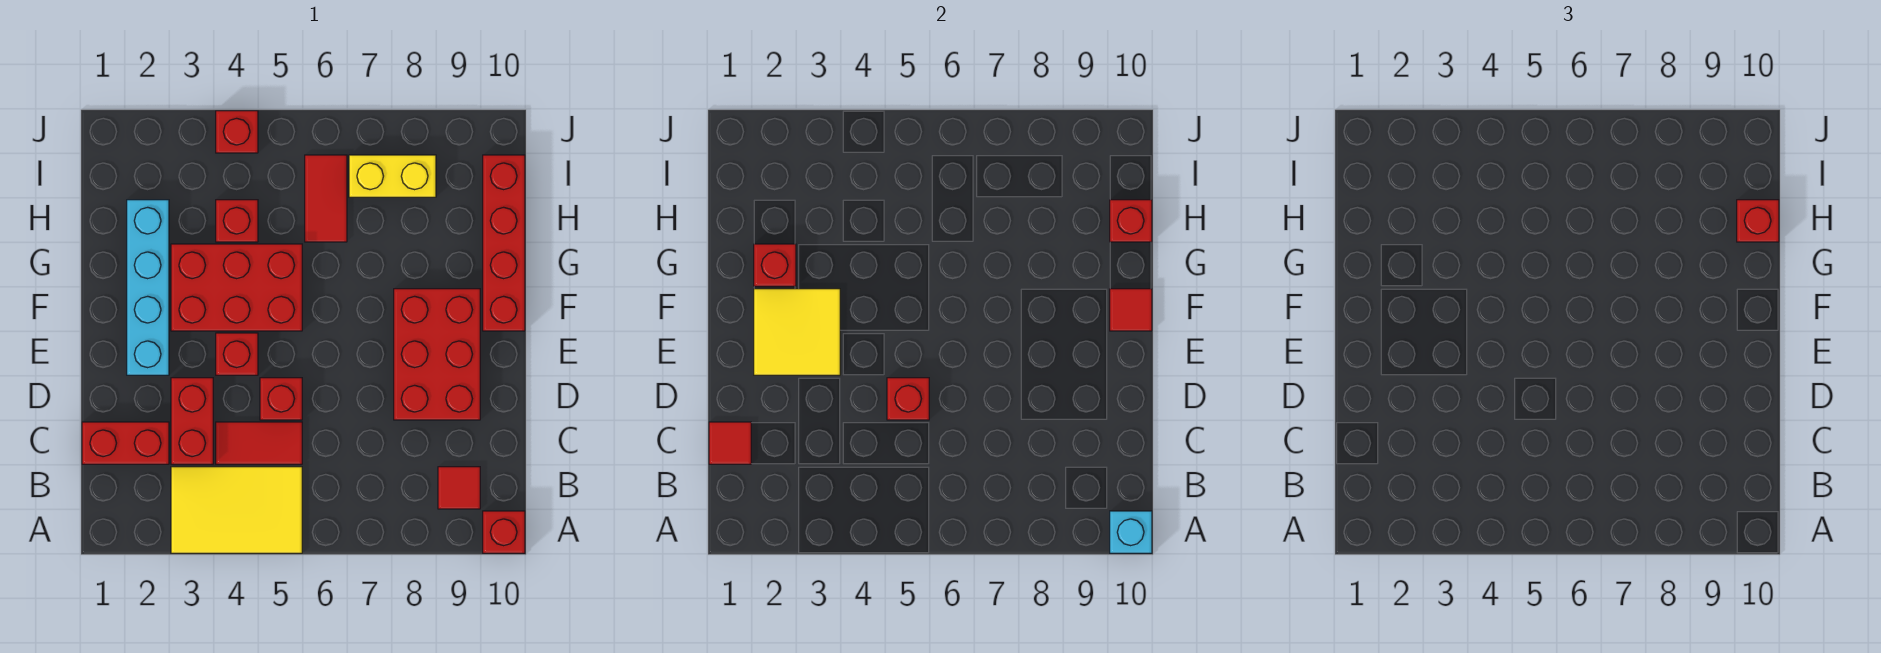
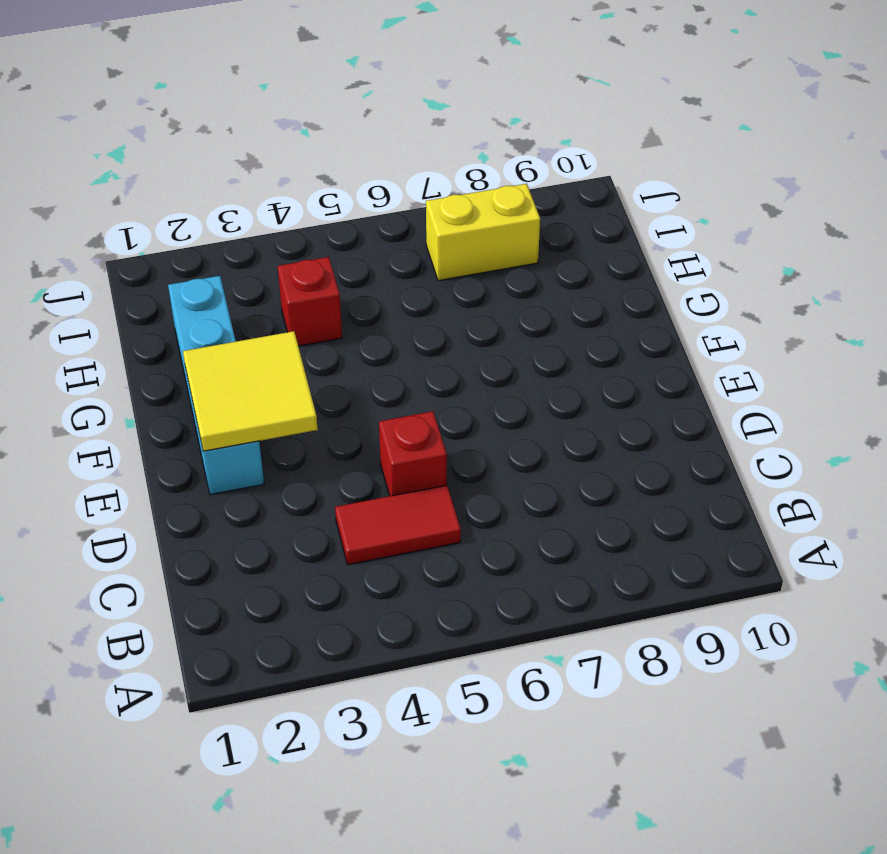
none -> yellow 2x3 tile [171,467,302,553]
none -> red 1x1 brick [483,511,525,553]
none -> red 1x1 tile [438,467,480,509]

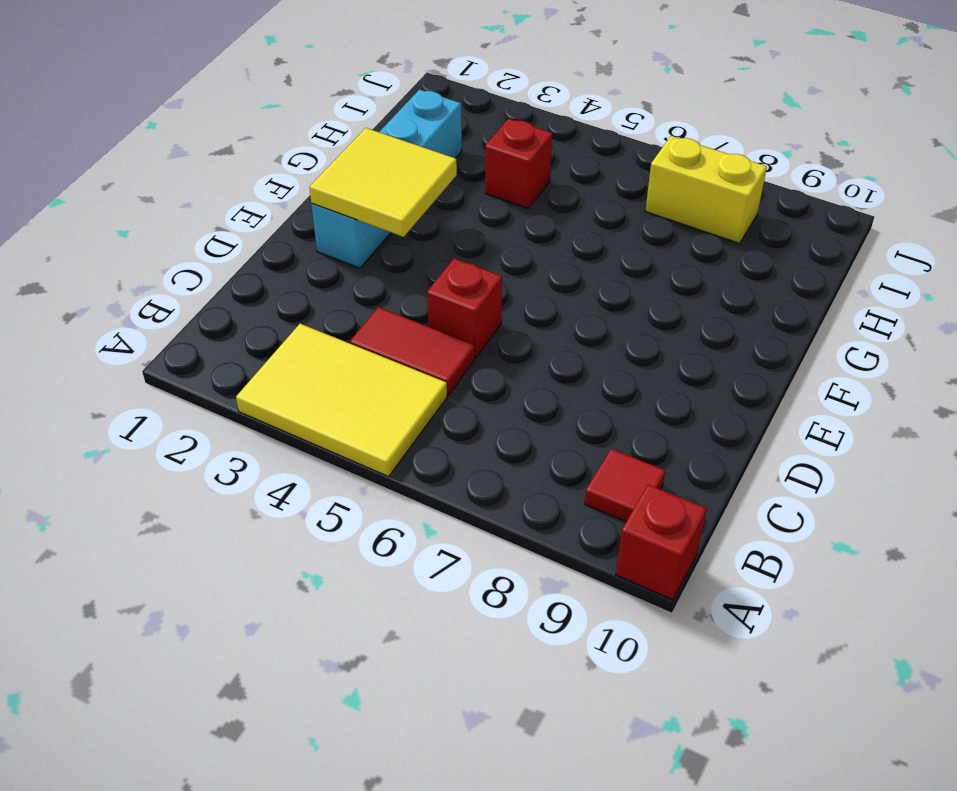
none -> red 1x2 brick [82,422,169,464]
none -> red 1x2 brick [171,378,213,464]
none -> red 2x3 brick [394,289,480,420]

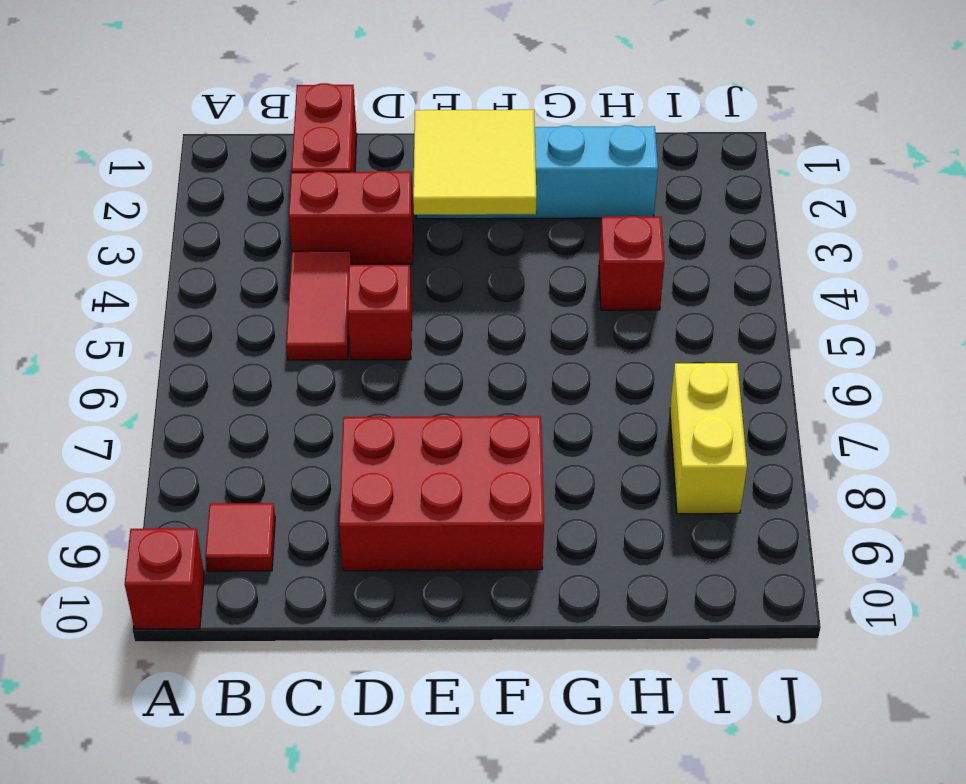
none -> yellow 2x3 tile [171,467,302,553]
none -> red 1x1 brick [216,333,258,375]
none -> red 2x3 brick [171,244,302,331]

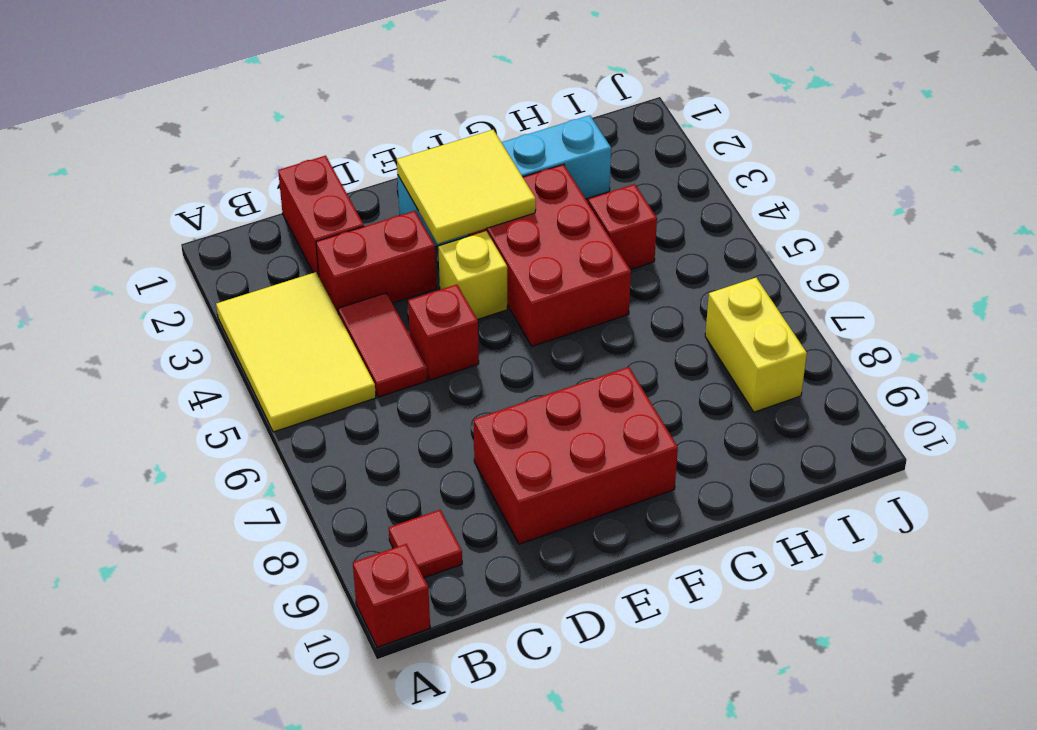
yellow 1x1 brick [438,231,507,320] -> red 1x1 brick [216,333,258,375]
none -> red 1x4 brick [483,155,525,331]
none -> red 1x2 tile [305,155,347,242]
none -> red 1x1 brick [216,111,258,153]

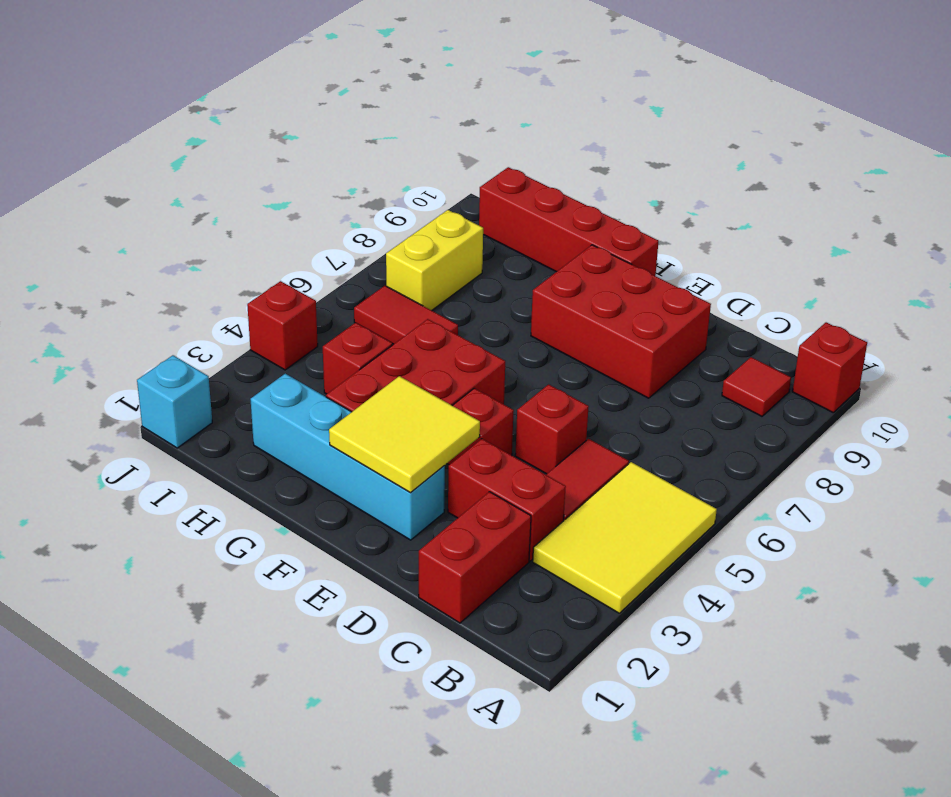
cyan 1x1 brick [137,355,212,448] -> cyan 1x1 brick moved to [1110,511,1152,553]
none -> red 1x1 tile [709,422,751,464]
none -> red 1x1 brick [887,378,929,420]
none -> red 1x1 tile [1110,289,1152,331]

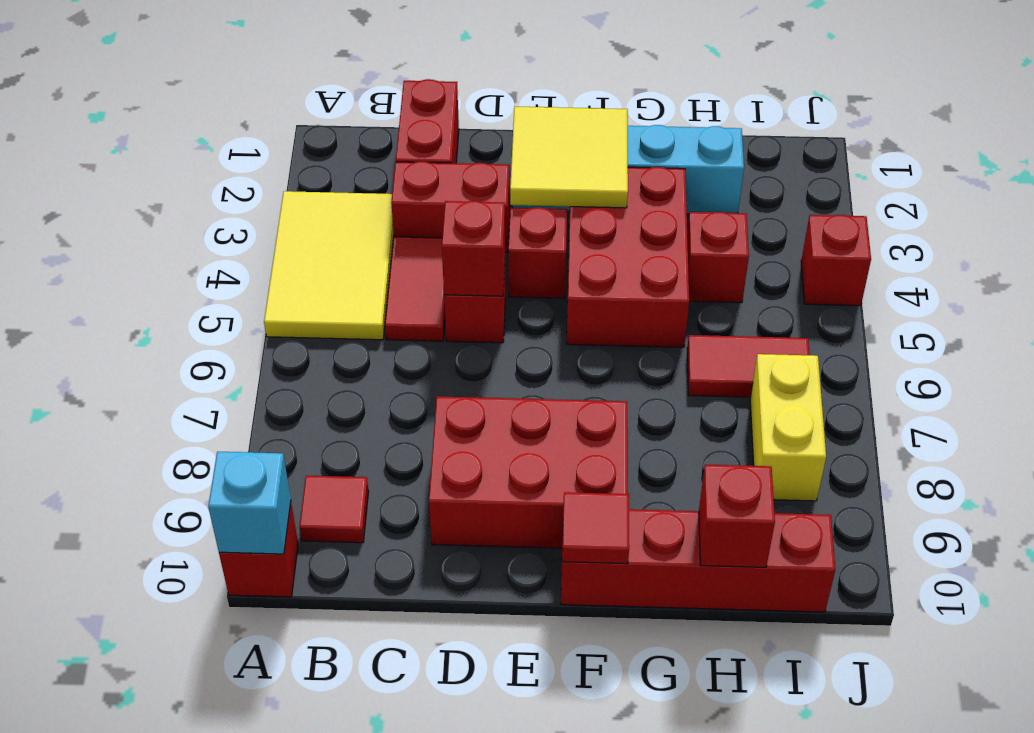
none -> red 1x1 tile [709,422,751,464]
none -> red 1x1 brick [754,244,796,286]
none -> red 1x1 brick [1737,200,1779,242]

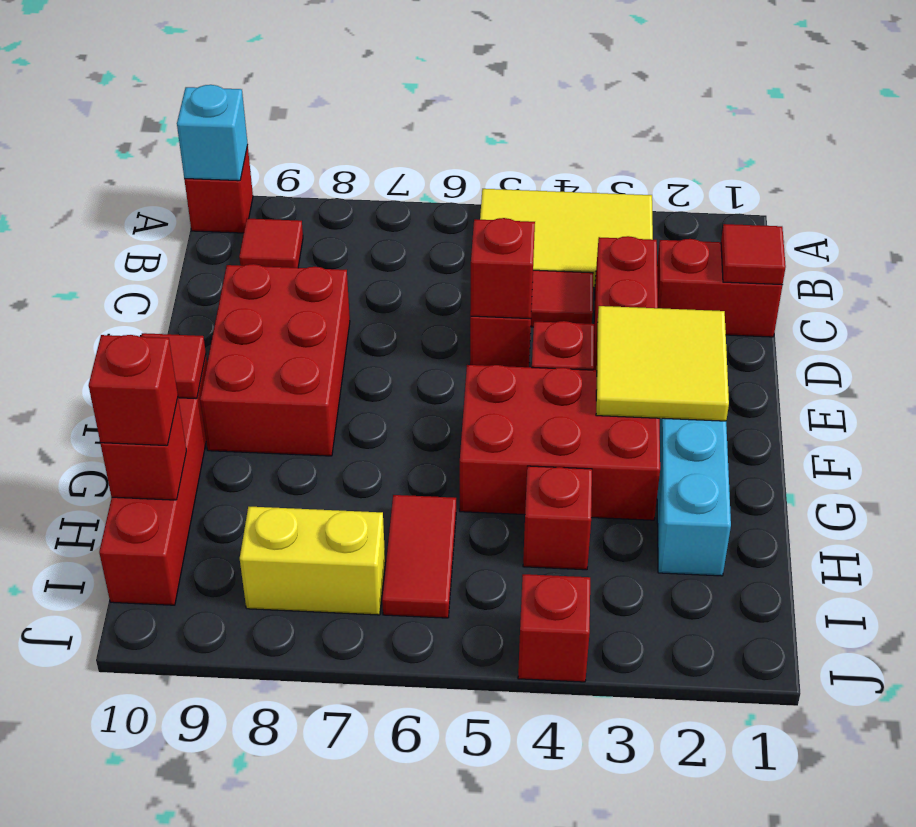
none -> red 1x1 brick [754,244,796,286]

